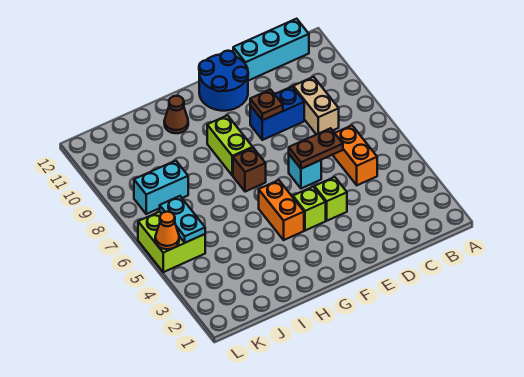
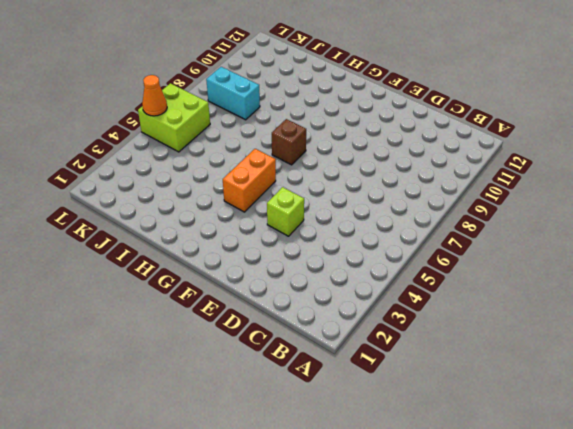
none -> cyan 1x3 brick [233,19,309,81]
none -> orange 1x2 brick [333,126,377,185]
none -> tan 1x2 brick [293,77,339,135]

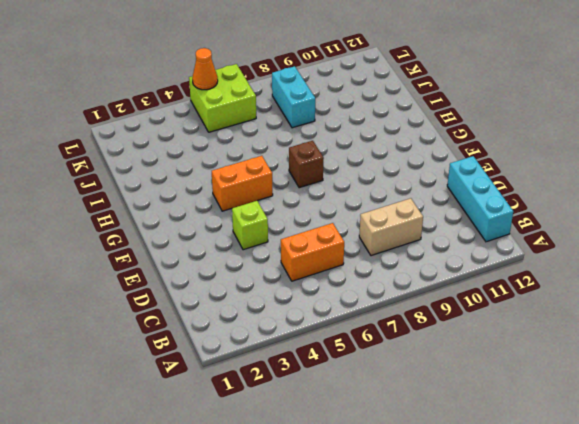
none -> blue 1x2 brick [250,87,304,140]
none -> cyan 1x1 brick [289,155,321,188]
none -> blue 2x2 round brick [199,51,248,111]

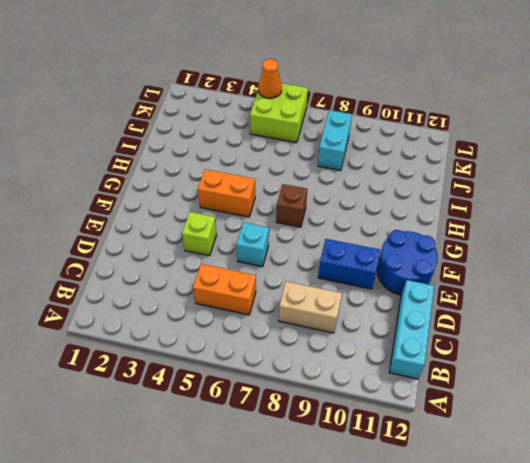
blue 1x2 brick [318,239,380,289] -> blue 1x2 brick turned to [250,87,304,140]
none -> lime 1x1 brick [293,187,326,231]
none -> lime 1x2 brick [207,115,253,175]
none -> brown 1x1 cone [164,96,188,133]

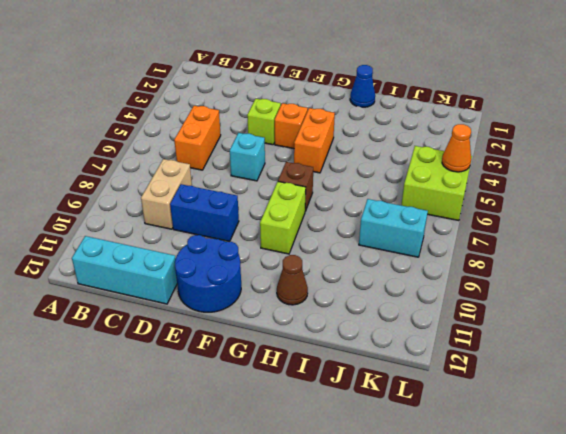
orange 1x1 brick [275,103,308,149] -> lime 1x1 brick [293,187,326,231]
blue 1x1 cone [350,65,375,107] -> none
none -> brown 1x2 plate [289,128,343,169]
none -> brown 1x1 plate [250,90,283,120]
none -> cyan 1x2 plate [160,196,205,243]

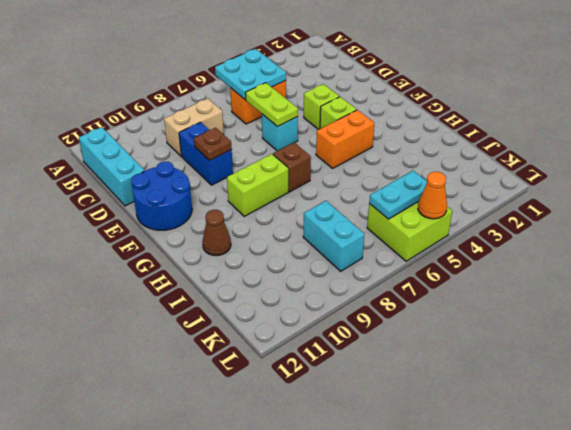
cyan 2x2 plate [215,49,286,99] -> none
lime 1x2 plate [245,83,298,127] -> brown 1x2 plate [289,128,343,169]

